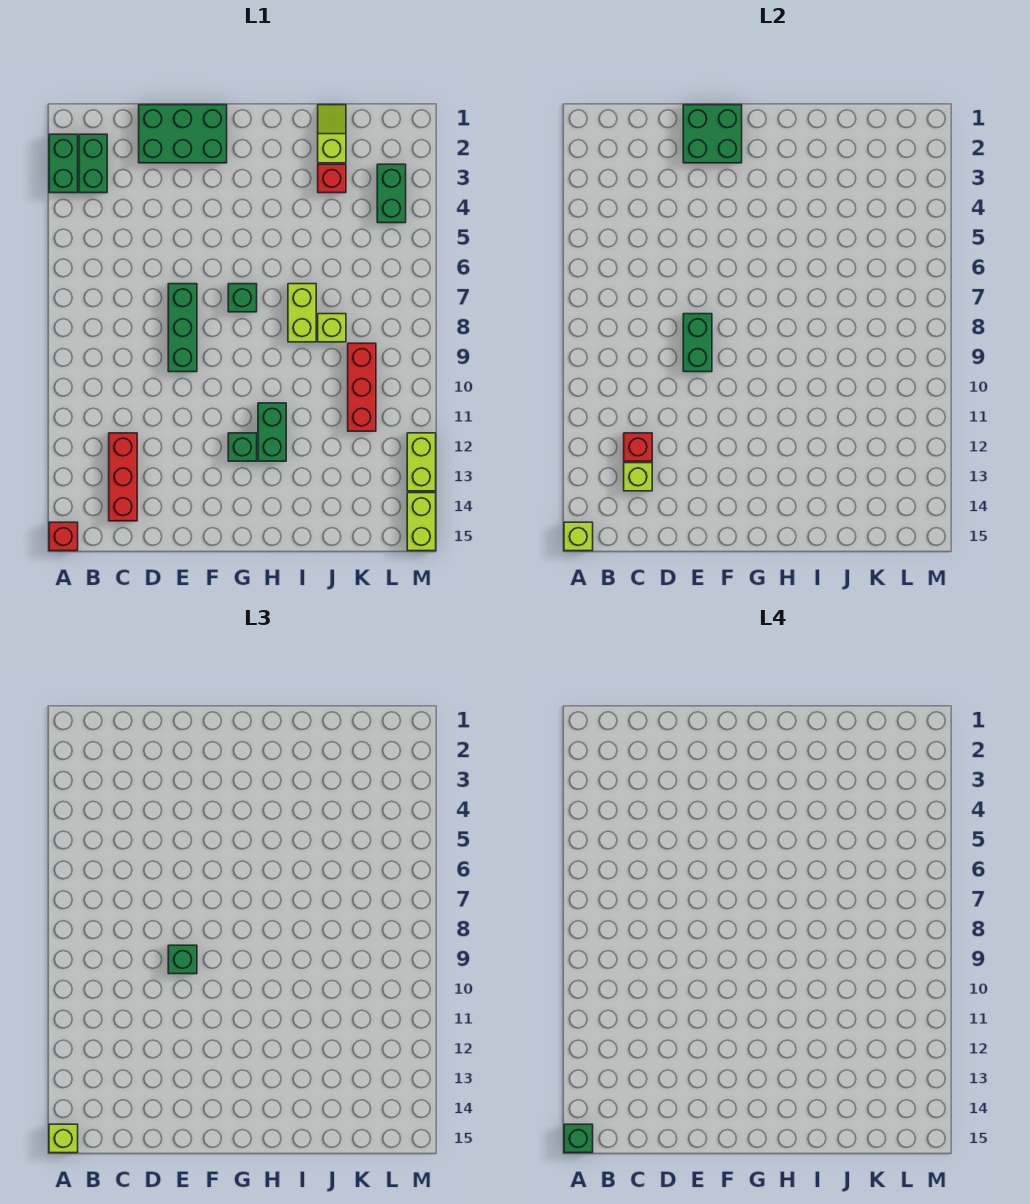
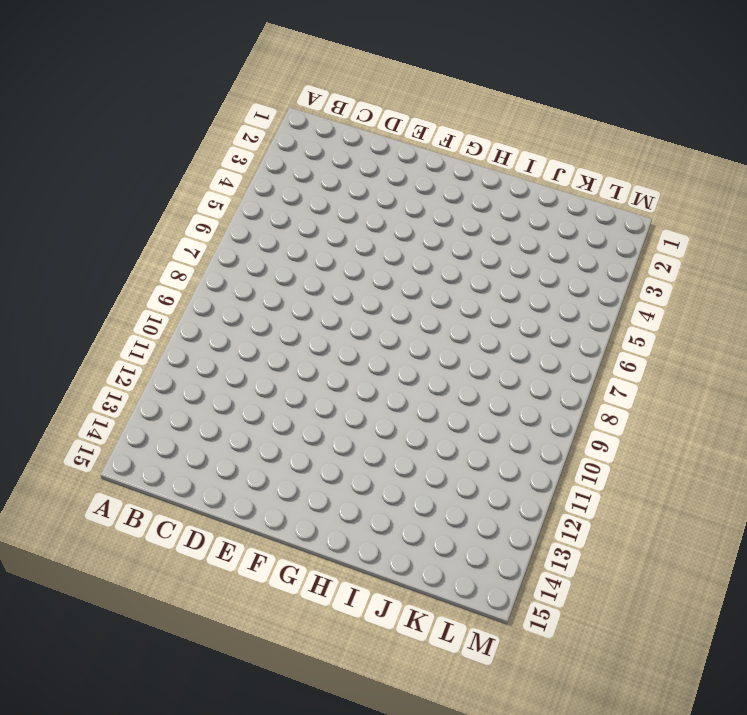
none -> green 1x2 brick [49,134,78,193]
none -> red 1x1 brick [49,522,78,551]
none -> green 1x2 brick [79,134,107,193]

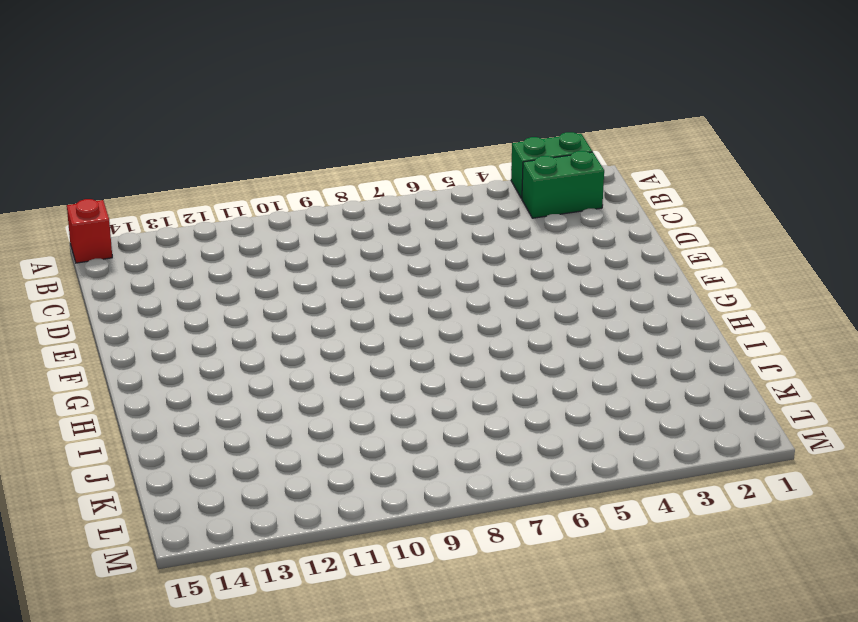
none -> red 1x3 brick [109,433,137,521]
none -> green 2x3 brick [139,105,227,163]
none -> green 1x3 brick [168,284,197,372]

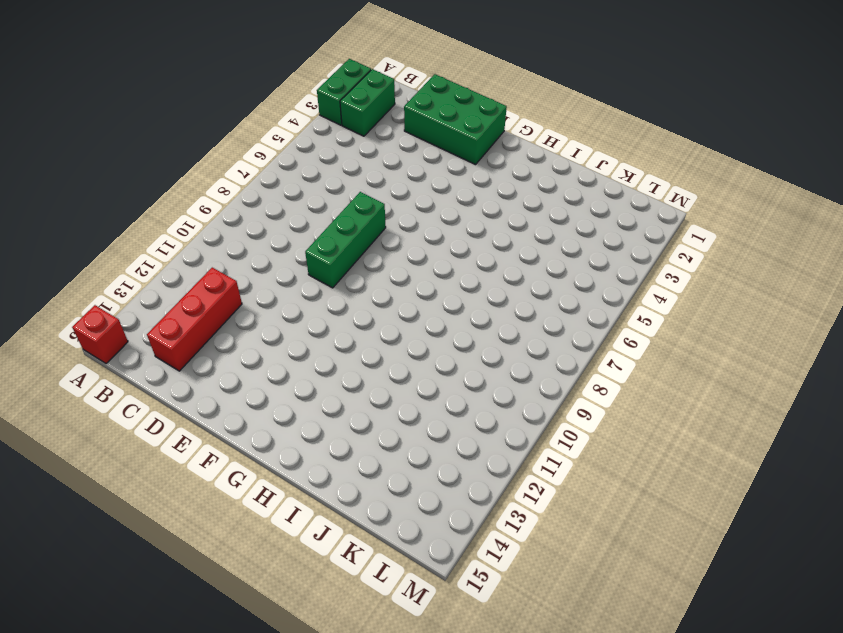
none -> green 1x1 brick [228,284,257,312]
none -> green 1x1 brick [228,433,257,461]
none -> green 1x2 brick [258,403,286,461]

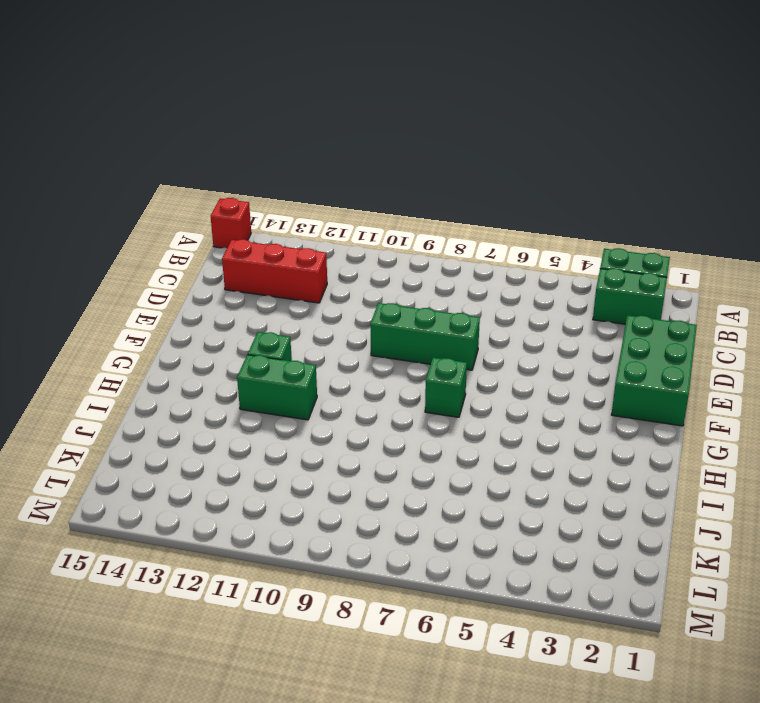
none -> lime 1x2 brick [288,284,316,342]
none -> lime 1x2 slope [318,105,346,163]
none -> red 1x1 brick [318,164,346,193]

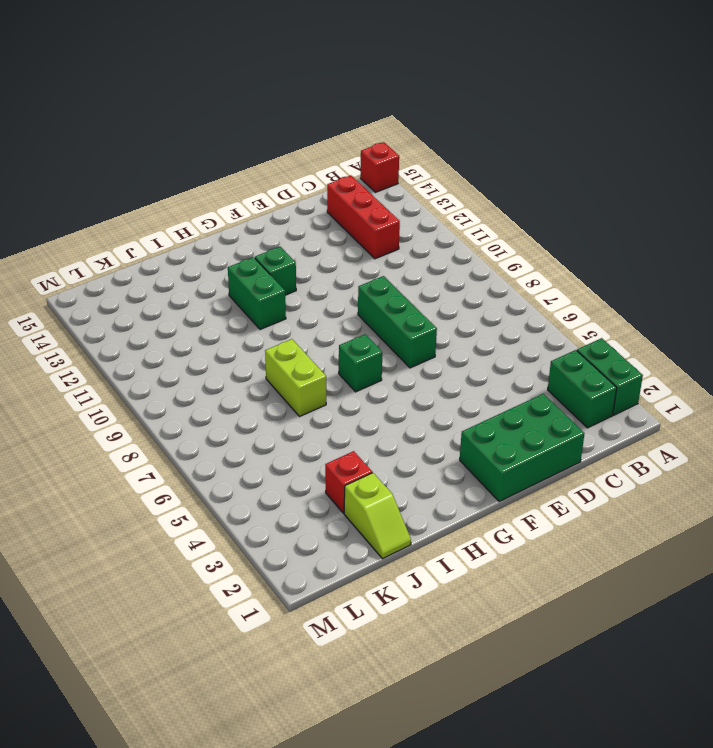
none -> lime 1x1 brick [318,314,346,342]
none -> red 1x3 brick [348,343,376,431]
none -> green 1x2 brick [377,164,406,223]

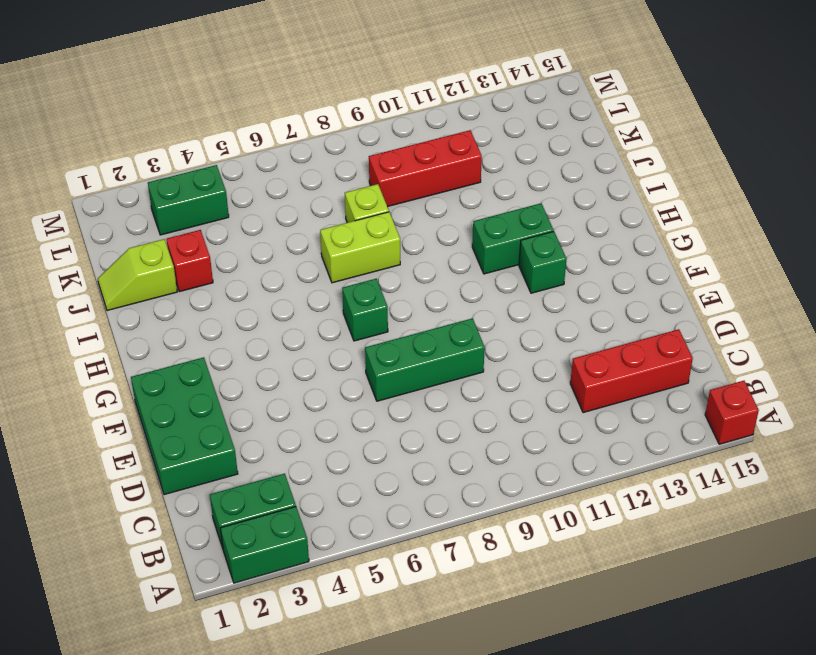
none -> lime 1x2 brick [407,433,436,491]
none -> lime 1x2 brick [407,493,436,551]
none -> lime 1x1 brick [564,522,593,551]

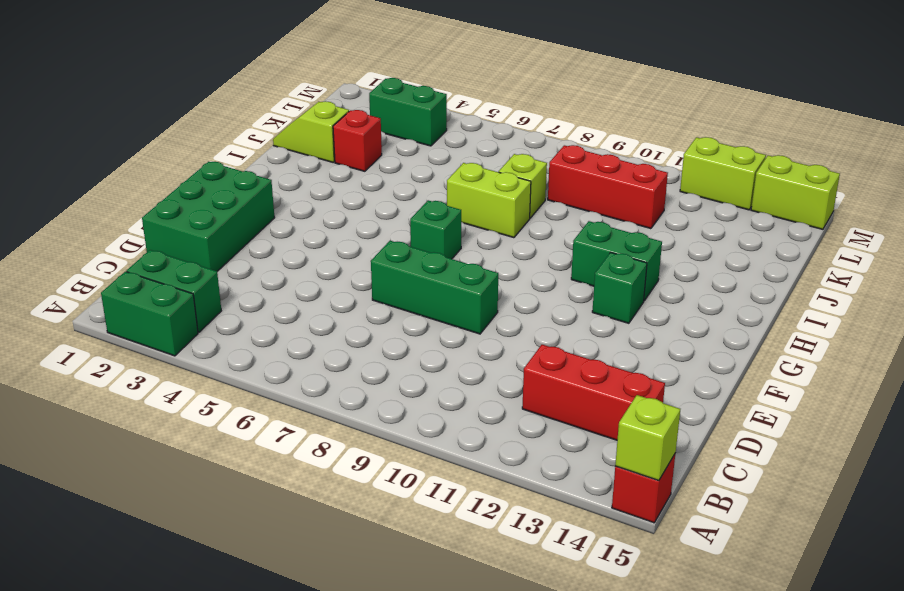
none -> red 1x1 brick [624,433,652,461]
none -> lime 1x1 brick [624,463,652,491]
none -> green 2x2 brick [683,105,742,163]

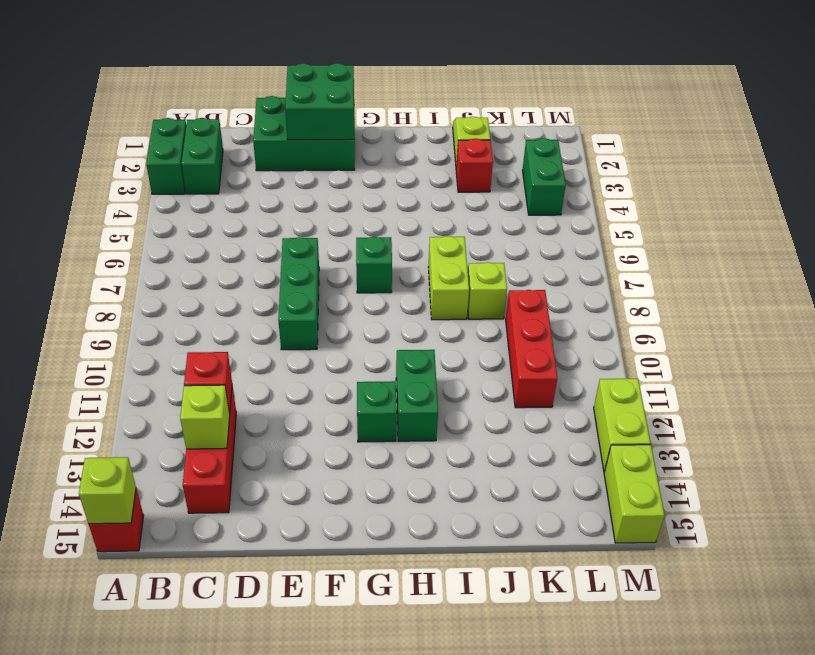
none -> green 1x2 brick [683,314,712,372]
none -> lime 1x1 brick [49,1124,78,1153]
none -> green 1x1 brick [168,945,197,974]

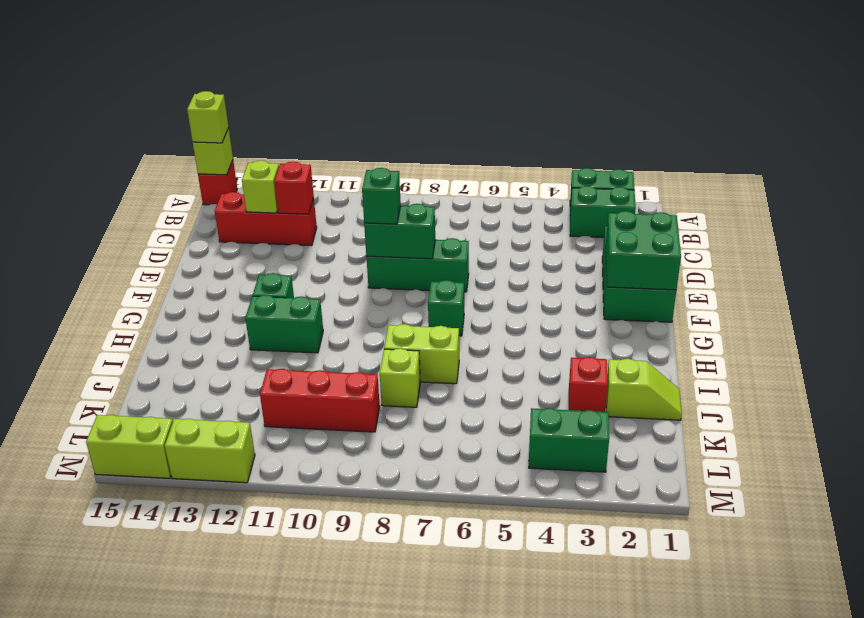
none -> green 1x1 brick [564,1124,593,1153]

